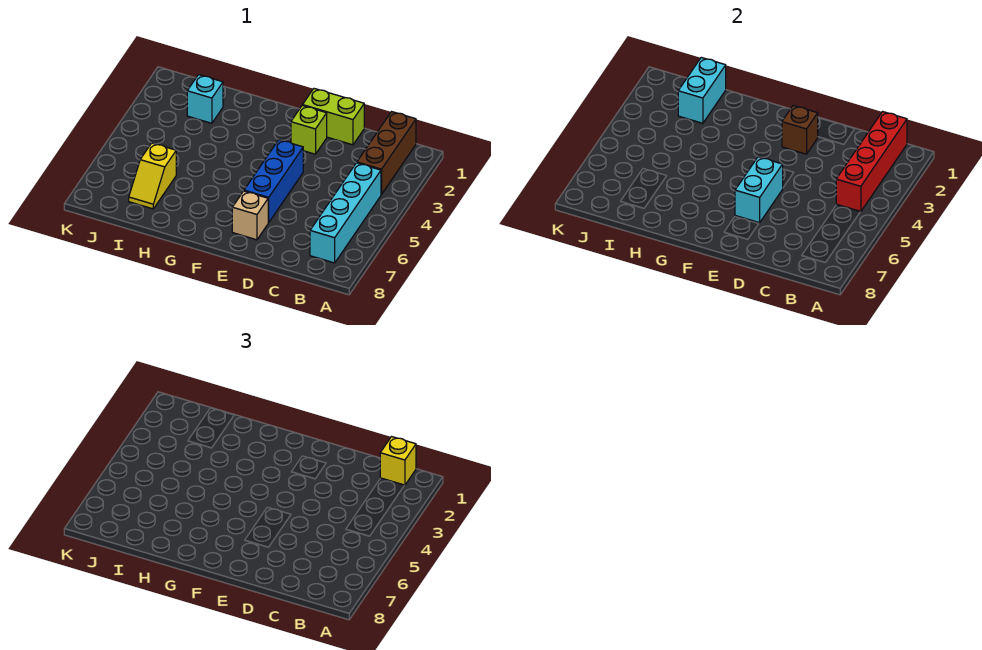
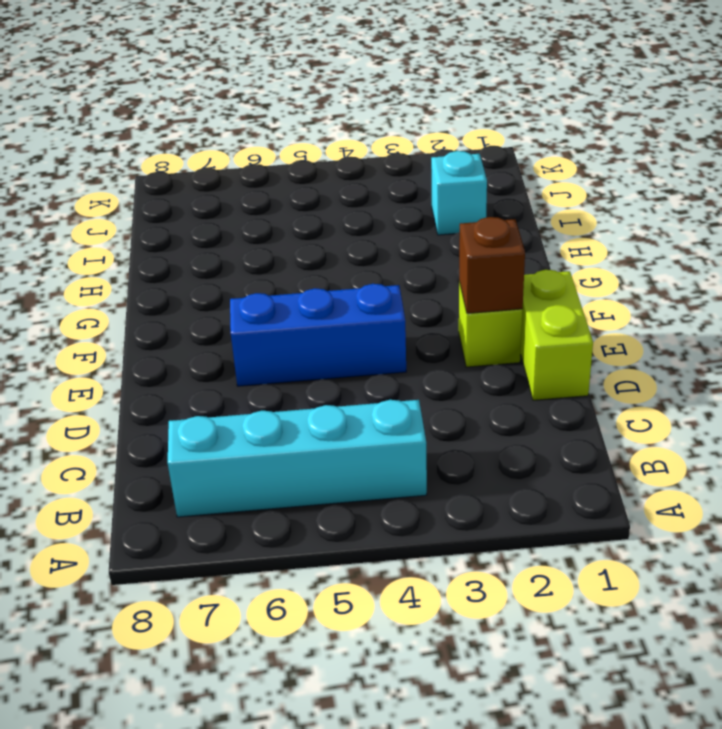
none -> brown 1x3 brick [357,112,416,195]
none -> tan 1x1 brick [232,191,269,240]
none -> yellow 1x2 slope [129,143,176,209]

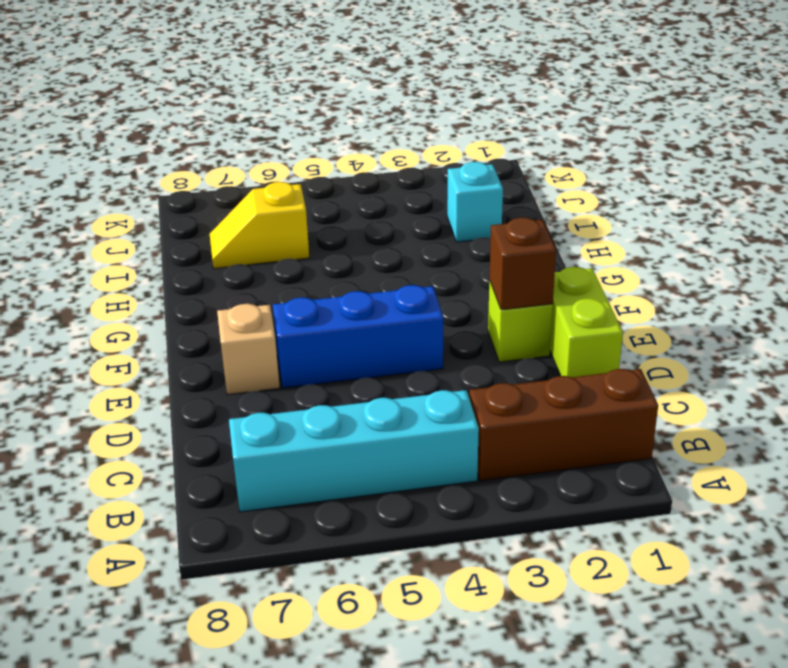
none -> red 1x4 brick [836,112,907,212]
none -> cyan 1x2 brick [735,157,783,223]
none -> cyan 1x2 brick [678,57,726,123]

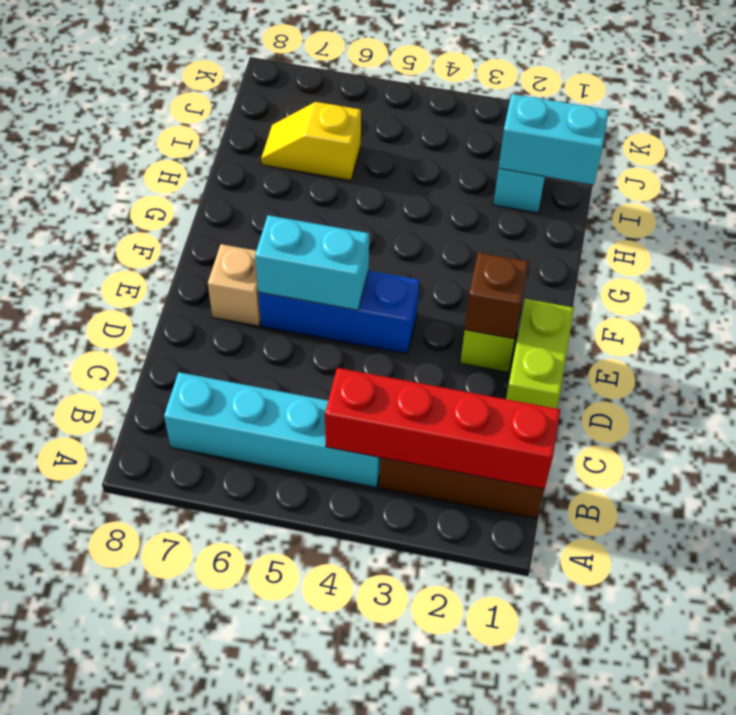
none -> yellow 1x1 brick [380,437,416,485]

